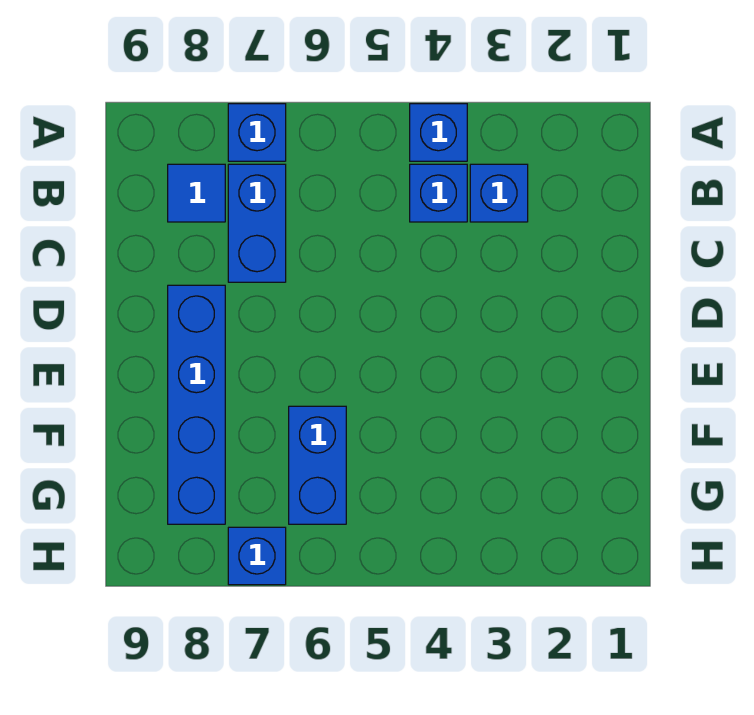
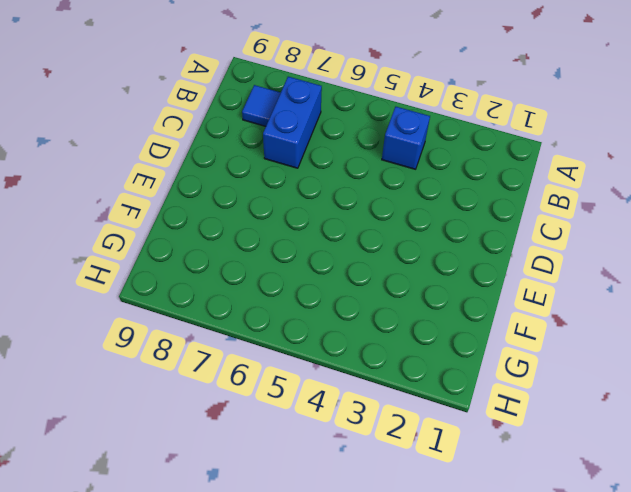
none -> blue 1x1 brick [410,104,467,161]
none -> blue 1x1 brick [228,104,286,161]

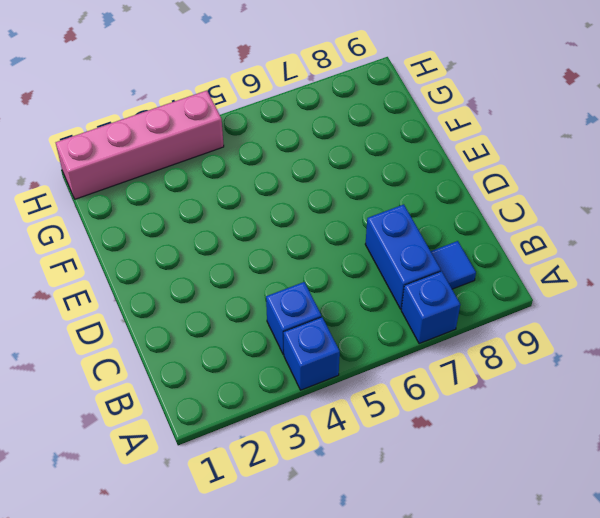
pink 1x4 brick [56,91,224,199] -> none
none -> blue 1x1 brick [470,164,528,222]
none -> blue 1x4 brick [168,285,225,524]

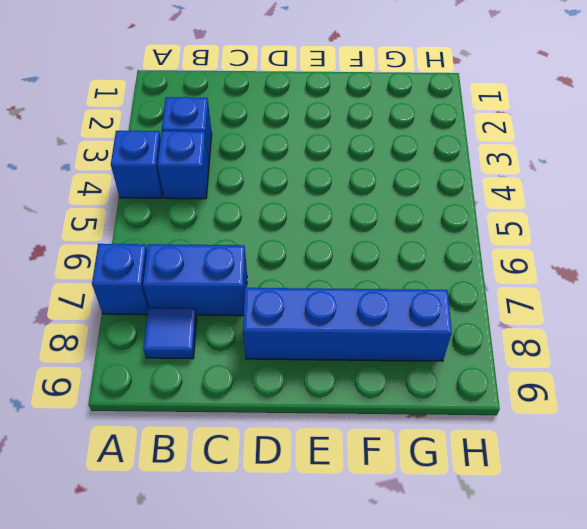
none -> blue 1x2 brick [289,406,346,524]
none -> blue 1x1 brick [228,527,286,585]

